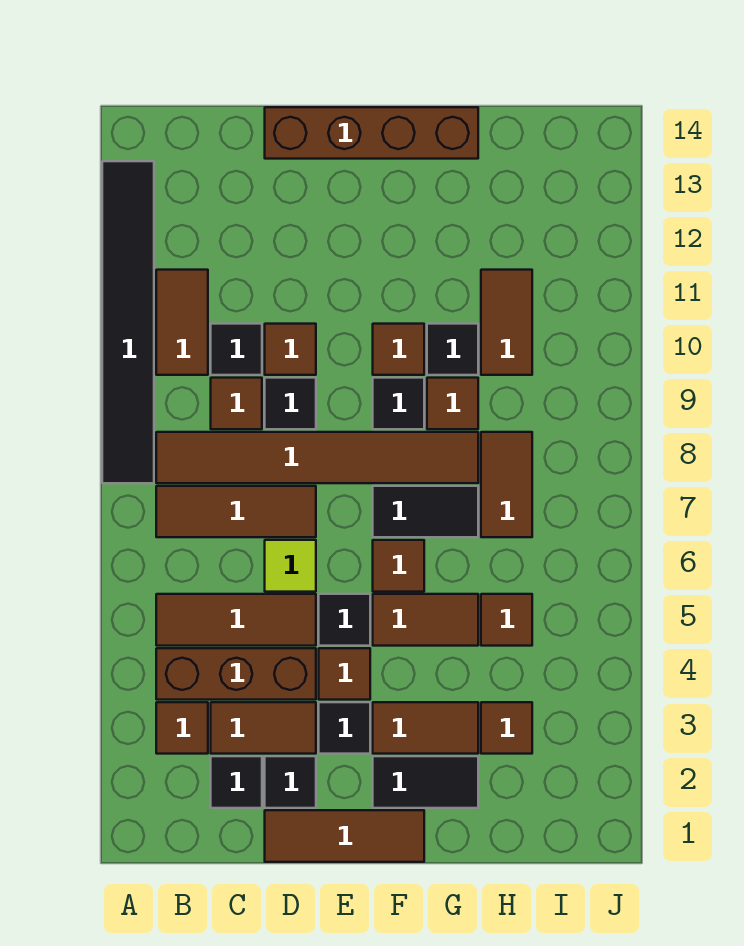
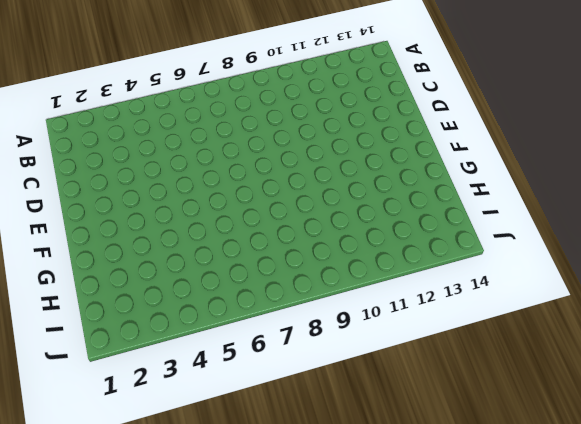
none -> black 1x6 tile [102,161,154,483]
none -> brown 1x1 tile [156,702,208,754]
none -> brown 1x3 brick [156,648,316,700]
none -> brown 1x3 tile [156,594,316,646]

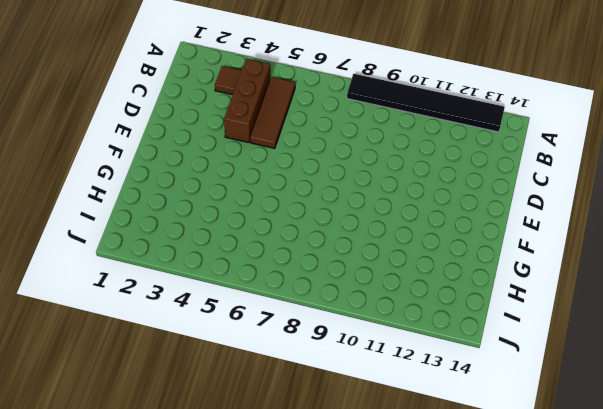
none -> brown 1x3 tile [156,486,316,537]
none -> brown 1x6 tile [156,432,478,483]
none -> brown 1x2 tile [156,270,208,375]
none -> black 1x1 tile [211,756,262,808]

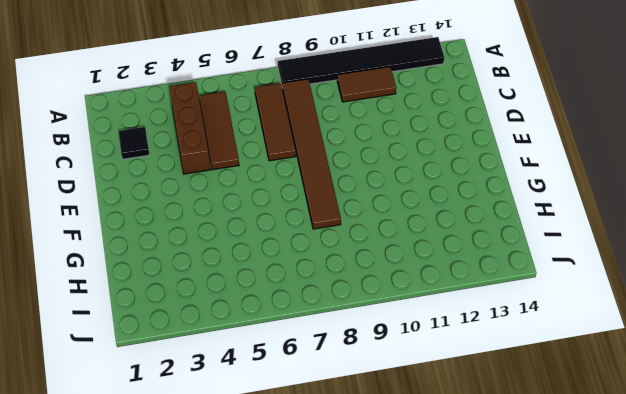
none -> brown 1x1 tile [156,702,208,754]
none -> brown 1x2 tile [211,702,316,754]
none -> brown 1x1 tile [211,378,262,429]
none -> black 1x1 tile [211,324,262,375]

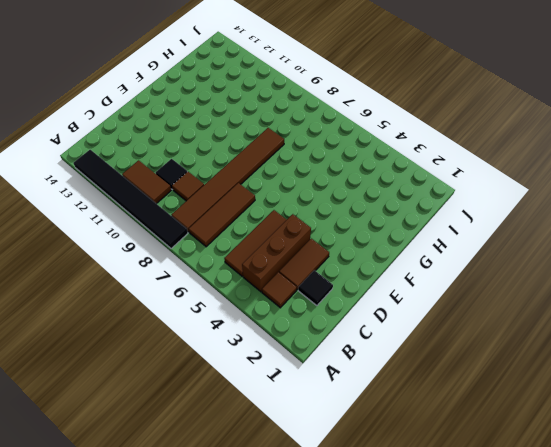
none -> brown 1x3 tile [265,810,424,862]
none -> black 1x1 tile [265,756,316,808]
none -> lime 1x1 tile [265,540,316,592]
none -> black 1x1 tile [265,378,316,429]

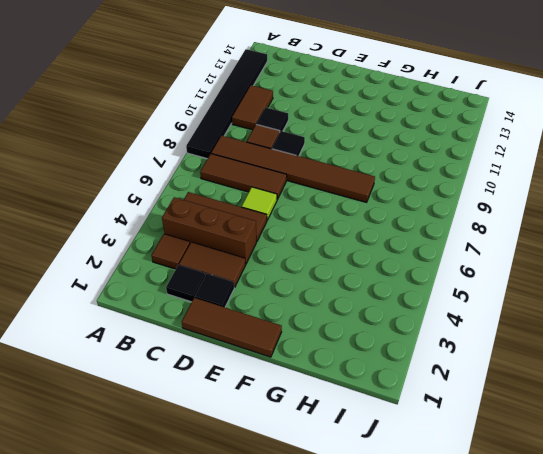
none -> brown 1x1 tile [265,324,316,375]
none -> brown 1x4 brick [265,107,478,159]
none -> black 1x1 tile [319,702,370,754]
none -> brown 1x1 tile [319,648,370,700]

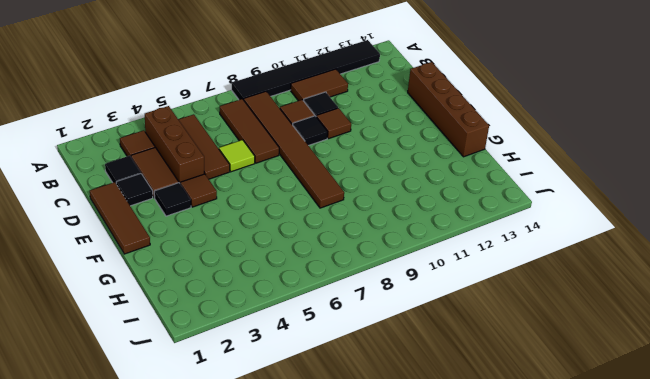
none -> black 1x1 tile [319,594,370,646]
none -> black 1x2 tile [373,756,478,808]
none -> brown 1x2 tile [373,702,478,754]
none -> brown 1x2 tile [373,594,478,646]

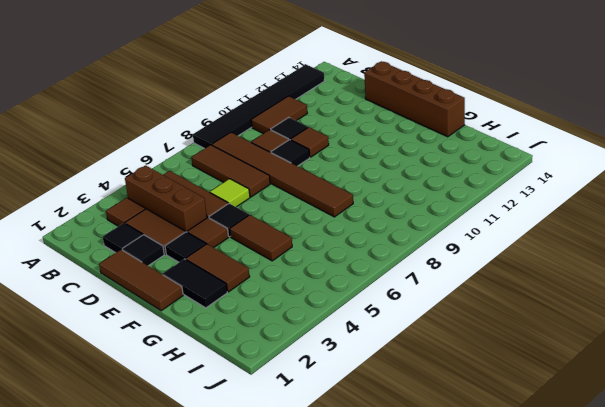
none -> brown 1x1 tile [373,540,424,592]
none -> black 1x2 tile [373,486,478,537]
none -> black 1x1 tile [373,378,424,429]
none -> brown 1x1 tile [373,324,424,375]

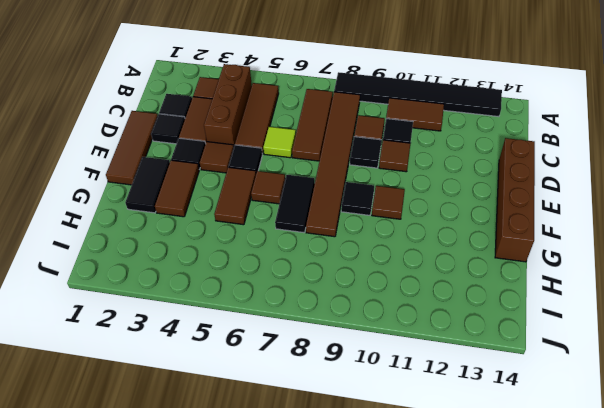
none -> brown 1x1 tile [427,378,478,429]
none -> black 1x1 tile [427,324,478,375]
none -> brown 1x1 tile [481,702,532,754]
none -> brown 1x1 tile [481,594,532,646]

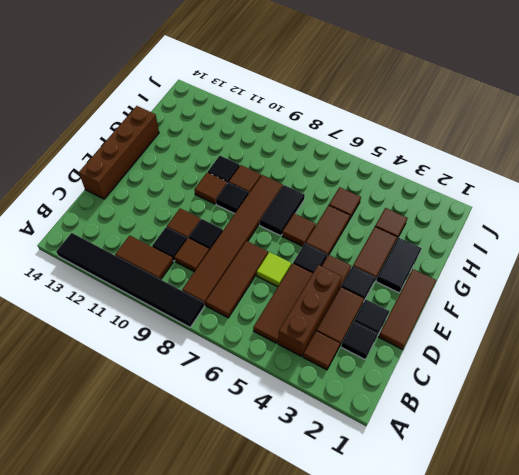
none -> brown 1x2 tile [481,432,532,537]
none -> brown 1x2 tile [481,270,532,375]

